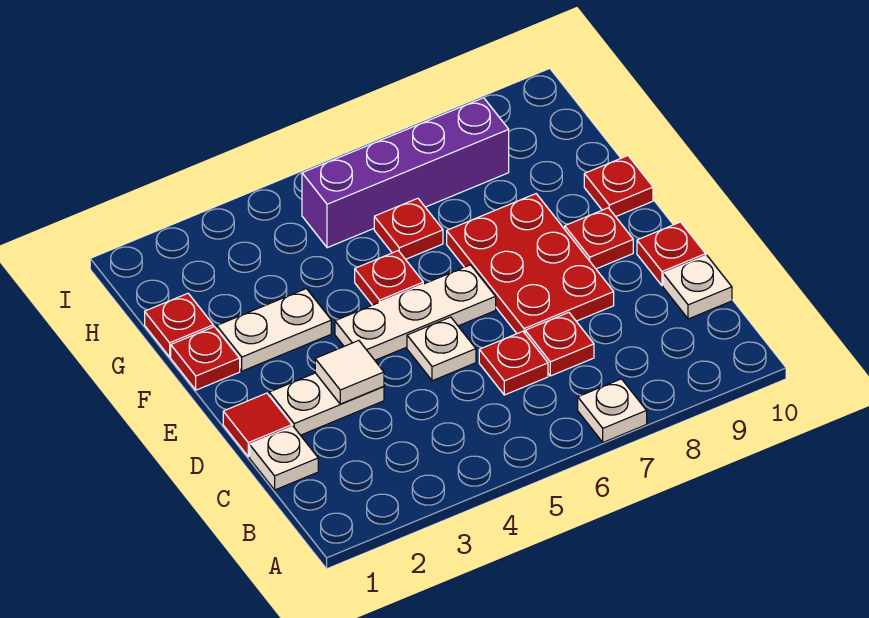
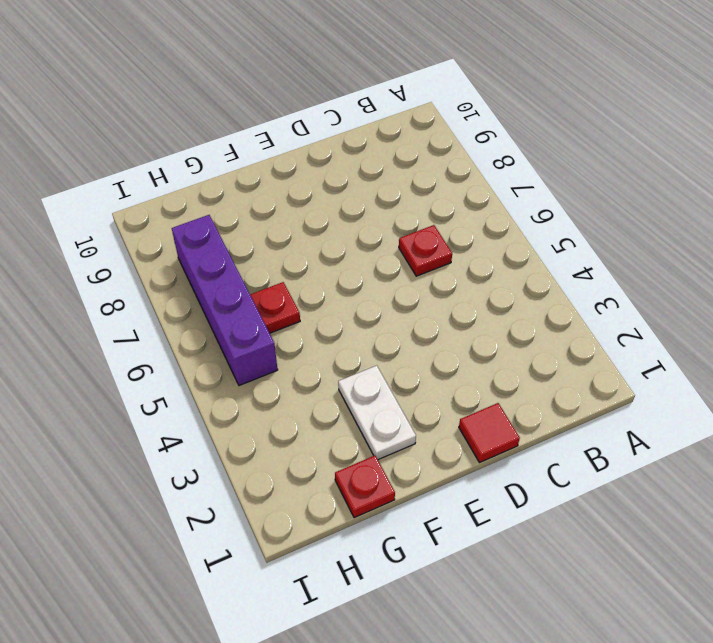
none -> white 1x1 plate [578,379,647,442]
none -> white 1x1 plate [250,427,318,490]
none -> red 1x1 plate [525,312,594,376]

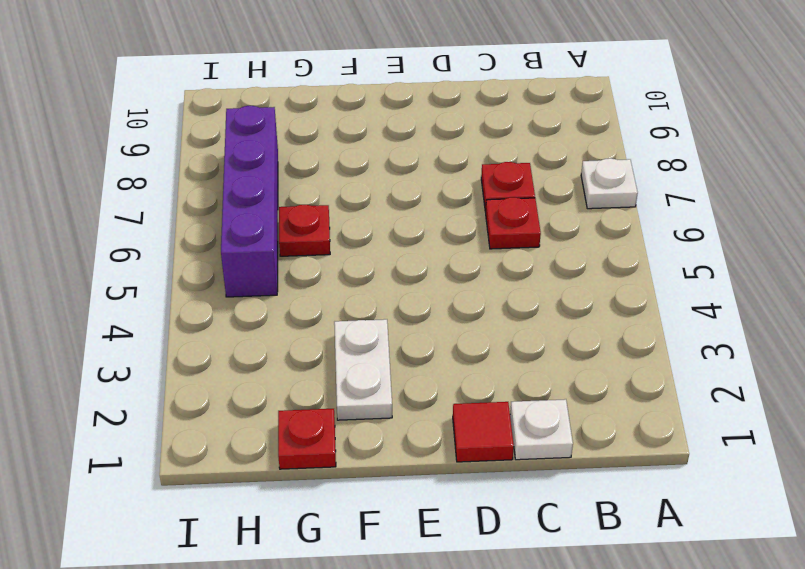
none -> white 1x1 plate [663,255,732,319]
none -> white 1x2 plate [269,373,384,435]
none -> white 1x1 plate [407,317,476,381]

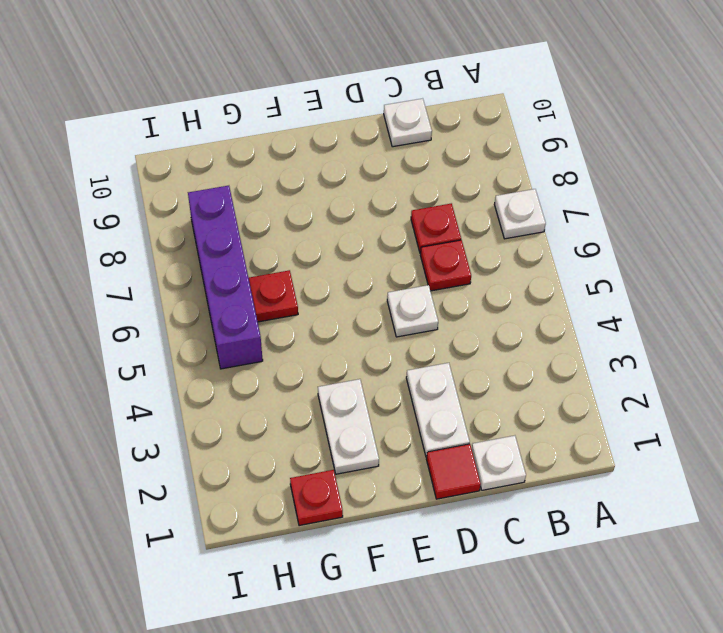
none -> red 2x3 plate [447,194,614,334]
none -> red 1x1 plate [637,222,706,286]
none -> white 1x3 plate [335,265,496,360]

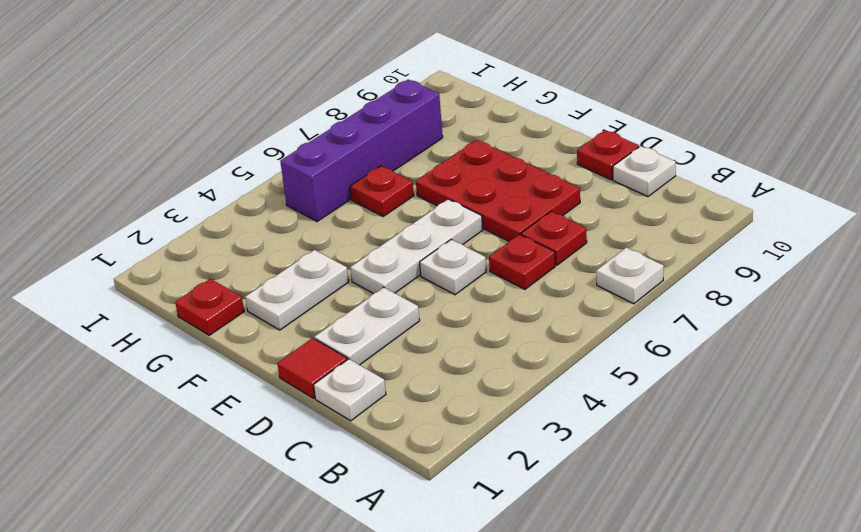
none -> red 1x1 plate [565,208,633,269]
none -> red 1x1 plate [171,327,240,390]
none -> red 1x1 plate [355,251,423,305]

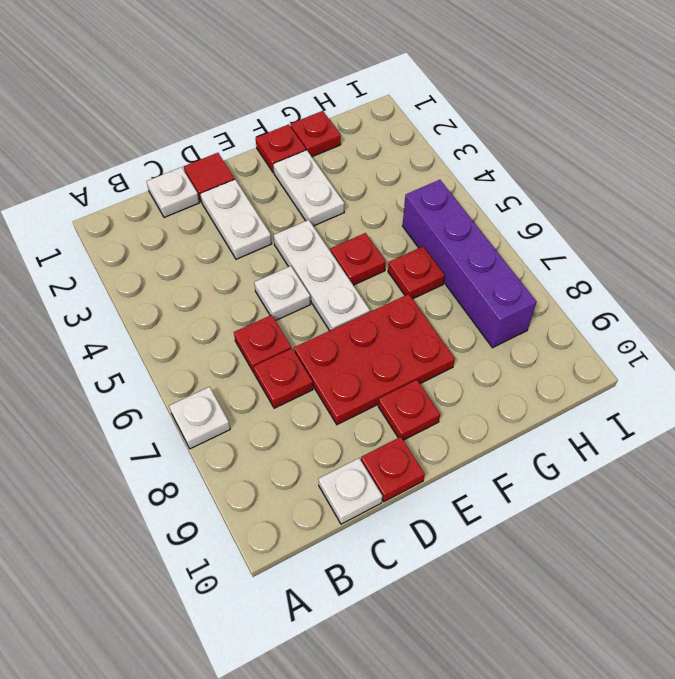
none -> red 1x1 plate [584,156,653,217]
none -> white 1x1 tile [315,341,384,404]

